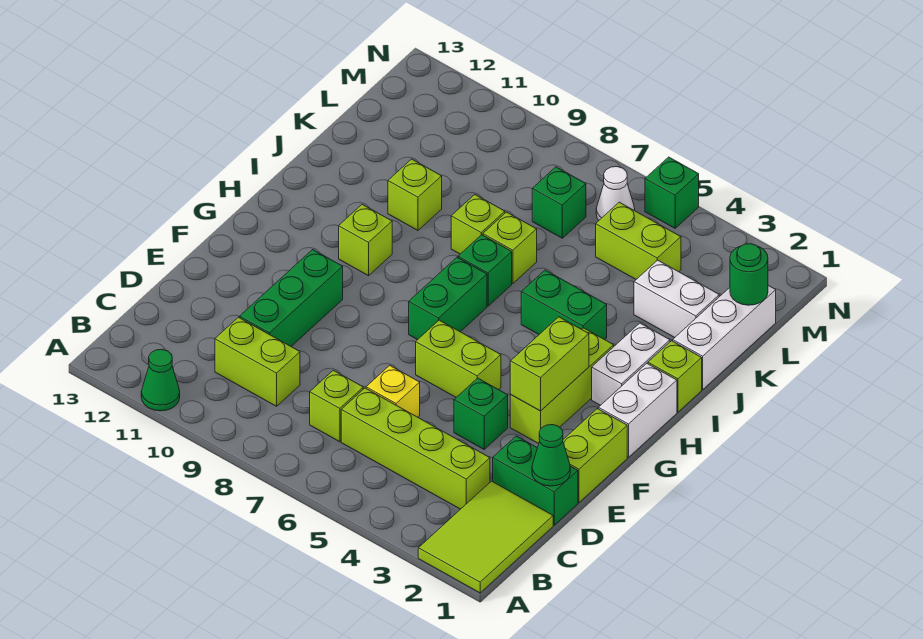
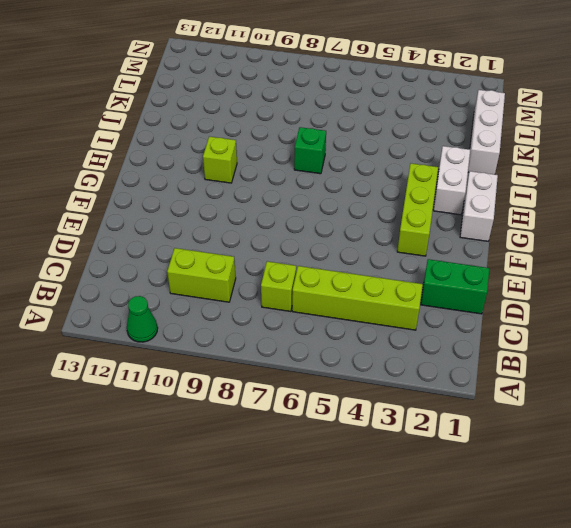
none -> lime 2x3 tile [418,481,553,593]
none -> yellow 1x1 brick [366,365,420,417]
none -> green 1x3 brick [240,250,343,346]
none -> lime 1x2 brick [563,409,627,502]

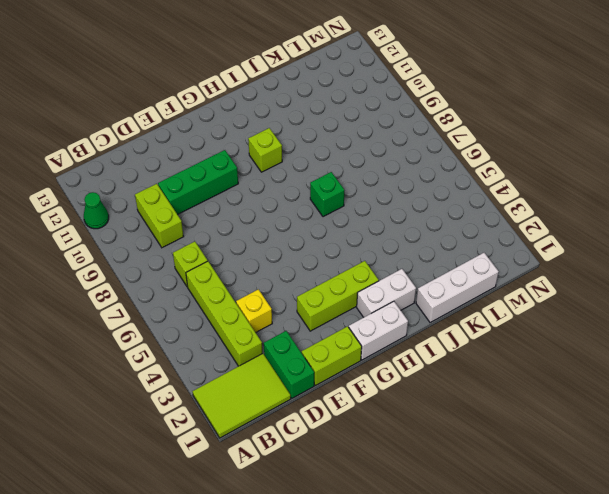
yellow 1x1 brick [236,289,272,333] -> yellow 1x1 brick moved to [366,365,420,417]
none -> green 1x1 brick [454,378,508,449]
none -> lime 1x2 brick [416,320,501,397]
none -> green 1x2 brick [409,258,487,340]
none -> lime 1x1 brick [648,341,702,412]

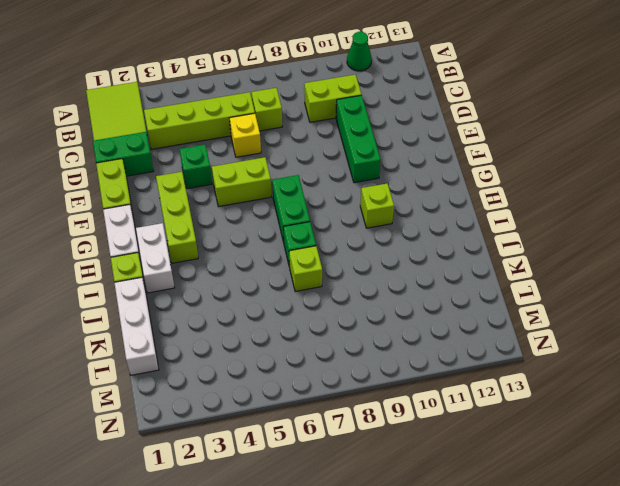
none -> green 1x2 brick [521,270,607,340]
none -> lime 1x1 brick [451,195,505,254]
none -> lime 1x1 brick [388,159,442,230]
none -> white 1x2 brick [634,260,719,338]

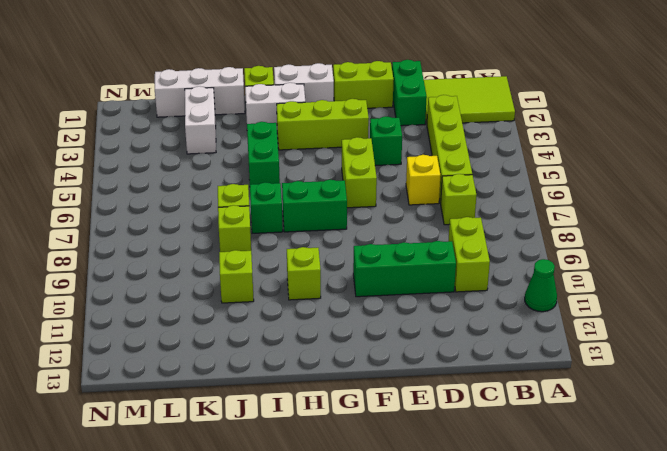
none -> lime 1x2 brick [596,202,681,279]
none -> green 1x1 brick [532,167,586,238]
none -> white 1x1 cone [596,167,635,220]
none -> green 1x1 brick [645,157,699,228]

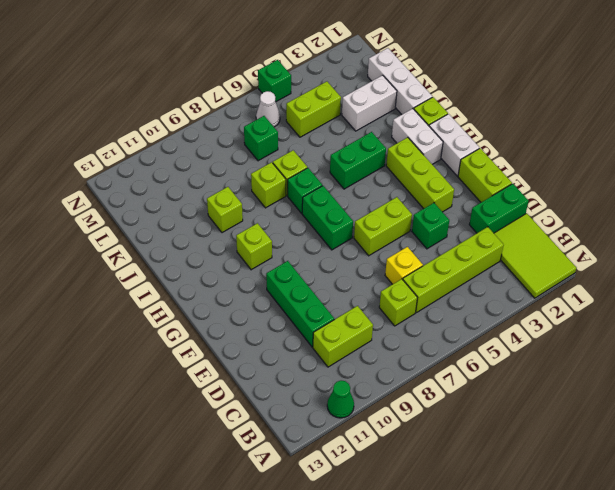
none -> green 1x1 cone [532,425,570,486]
none -> lime 1x2 brick [510,317,589,411]
none -> green 1x1 round brick [730,244,768,305]

